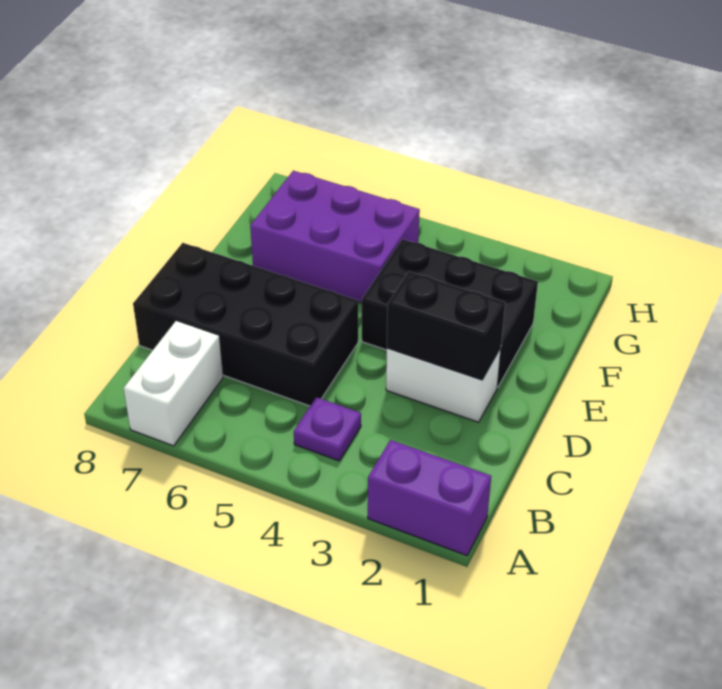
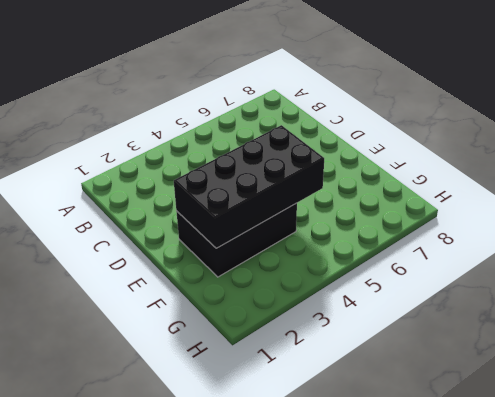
black 2x4 brick [174,125,324,248] -> black 2x4 brick moved to [133,243,358,406]
none -> purple 1x2 brick [368,440,491,556]
none -> white 1x2 brick [124,321,223,446]

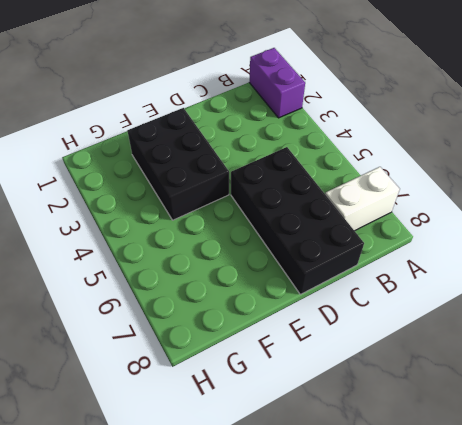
none -> purple 1x1 plate [294,397,361,461]
none -> white 1x2 brick [386,348,501,422]

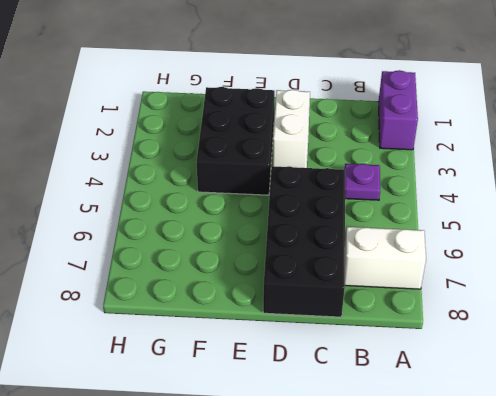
none -> purple 2x3 brick [250,171,420,303]
none -> black 1x2 brick [387,271,505,380]

